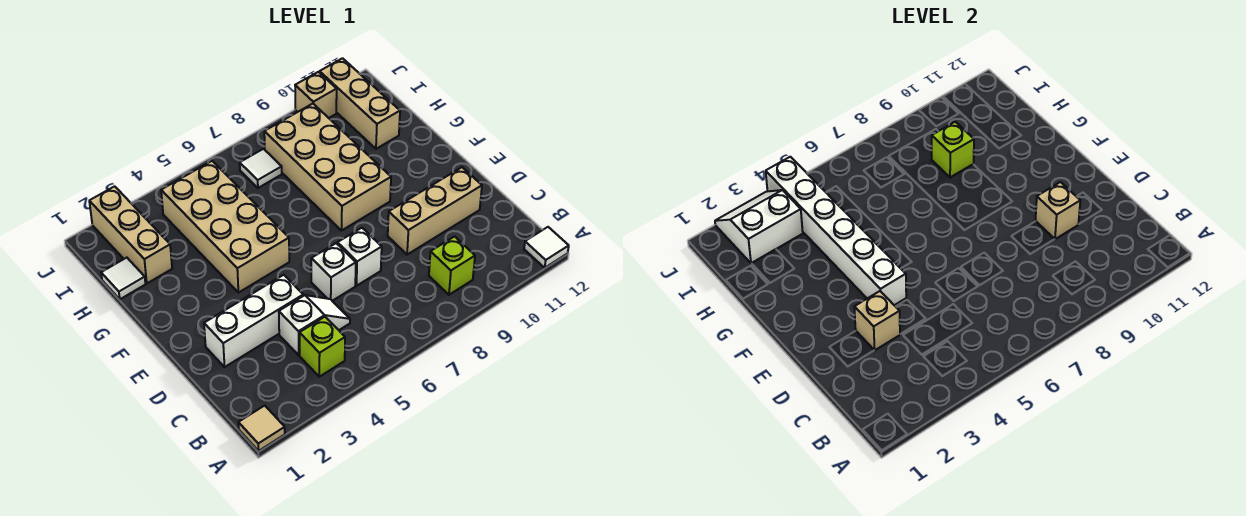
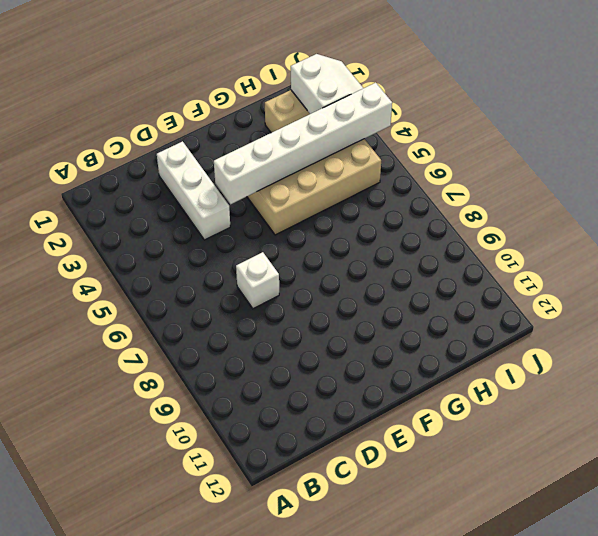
none -> tan 1x1 tile [238,406,285,451]
none -> white 1x1 tile [524,227,569,268]
none -> lime 1x1 brick [300,317,345,377]

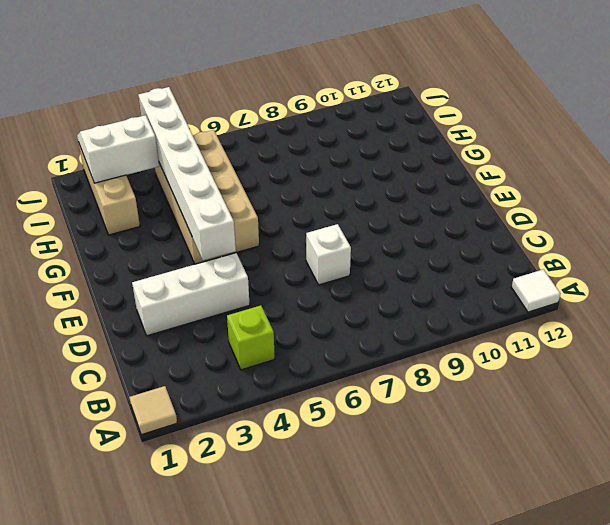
none -> lime 1x1 brick [429,236,475,295]
none -> white 1x2 slope [279,295,350,355]
none -> white 1x1 brick [311,243,356,301]

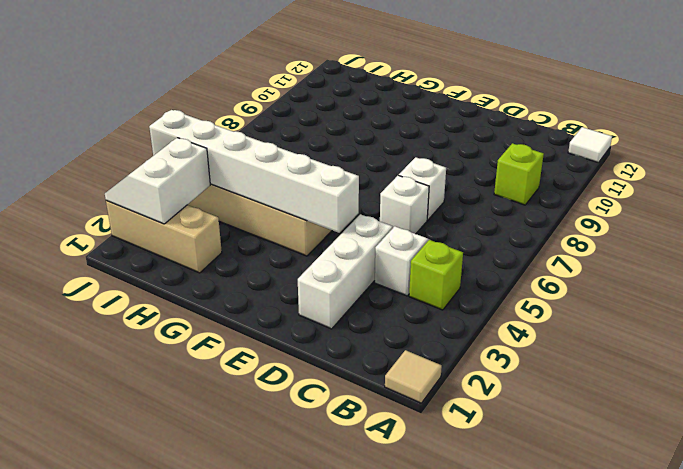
none -> tan 1x3 brick [388,167,482,255]
none -> tan 2x4 brick [264,104,391,231]
none -> white 1x1 tile [101,258,145,299]

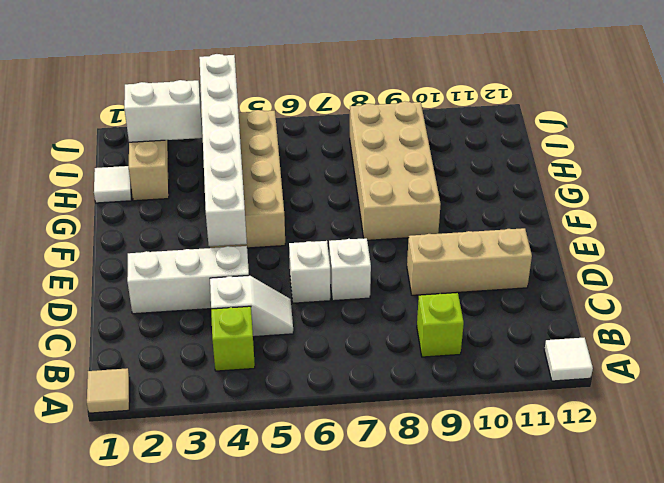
none -> tan 1x3 brick [320,58,400,149]
none -> white 1x1 tile [240,149,282,188]
none -> tan 1x1 brick [295,72,337,118]

